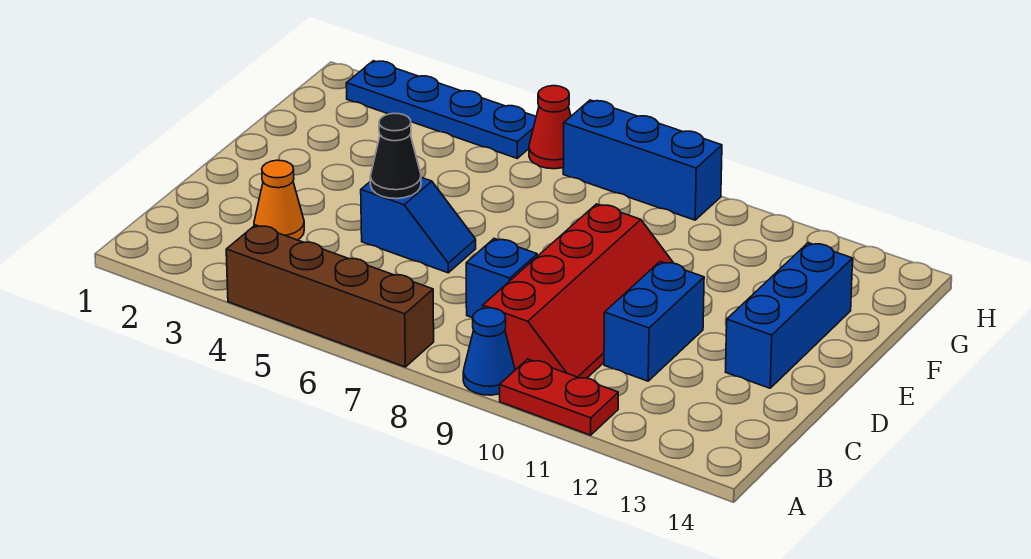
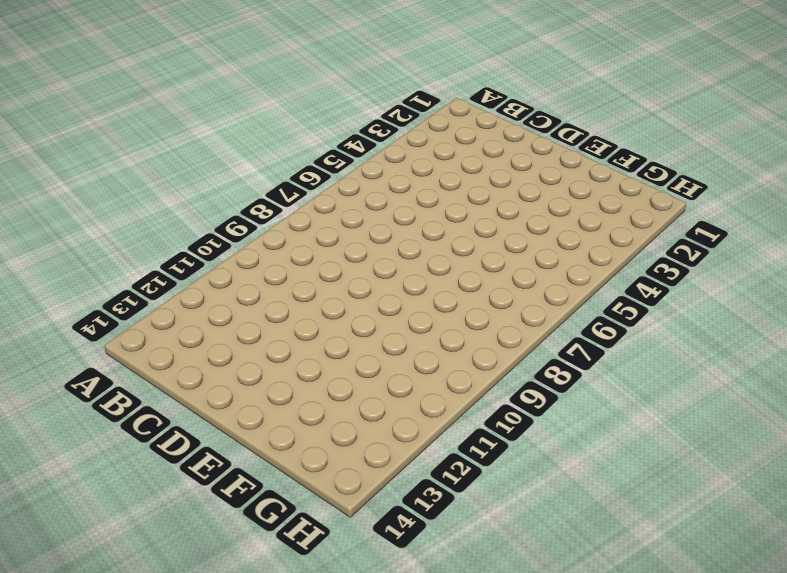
none -> brown 1x4 brick [226,225,434,367]
none -> blue 1x1 cone [463,308,515,395]
none -> red 1x2 plate [500,359,618,435]

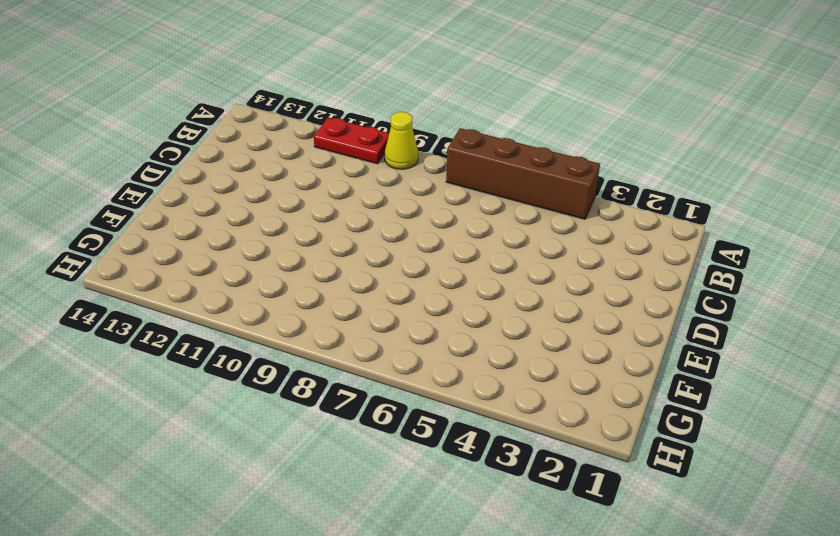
yellow 1x1 cone [385,112,418,169] -> blue 1x1 cone [463,308,515,395]
none -> red 2x4 slope [483,204,673,378]
none -> orange 1x1 cone [254,160,304,240]
none -> blue 1x1 brick [466,239,537,318]

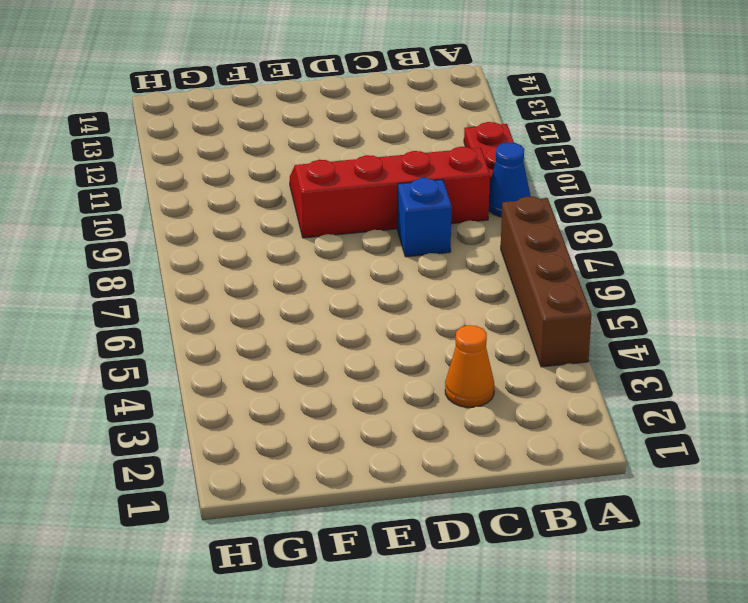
none -> blue 1x2 brick [604,262,704,381]
none -> blue 1x2 slope [361,178,476,273]
none -> blue 1x3 brick [726,243,853,388]

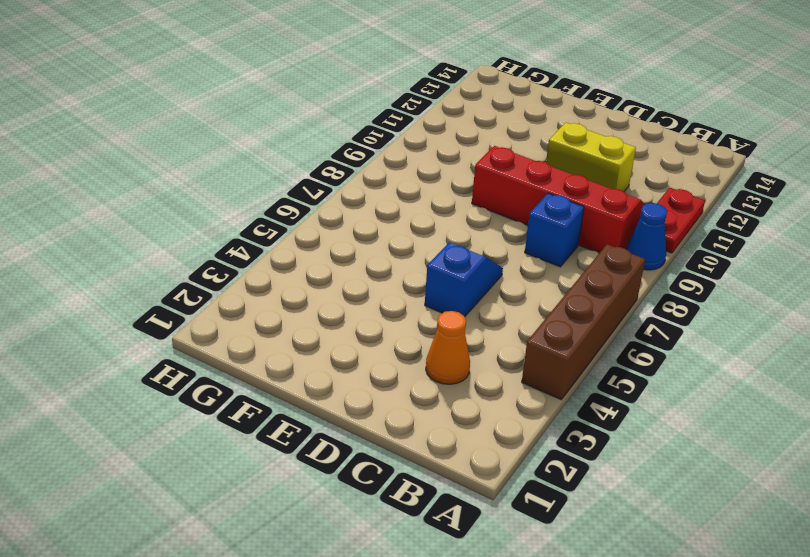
yellow 1x2 brick [546,123,636,192] -> blue 1x2 brick [604,262,704,381]
none -> blue 1x3 brick [726,243,853,388]
none -> blue 1x4 plate [346,61,536,158]
none -> red 1x1 cone [529,86,571,169]

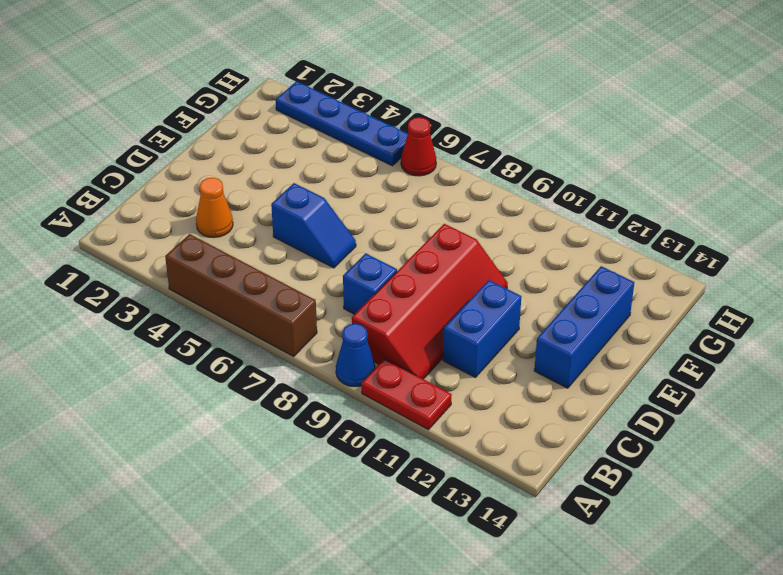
none -> blue 1x3 brick [563,100,722,220]
none -> black 1x1 cone [370,113,421,199]

